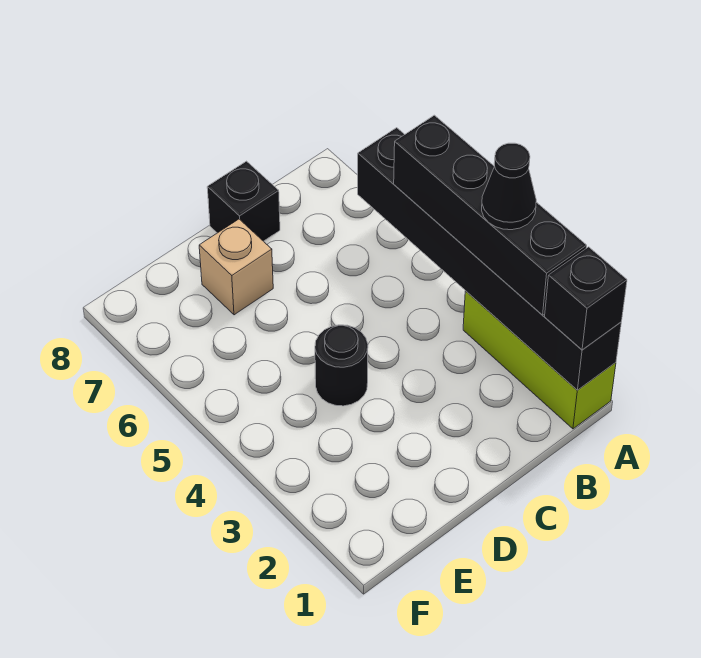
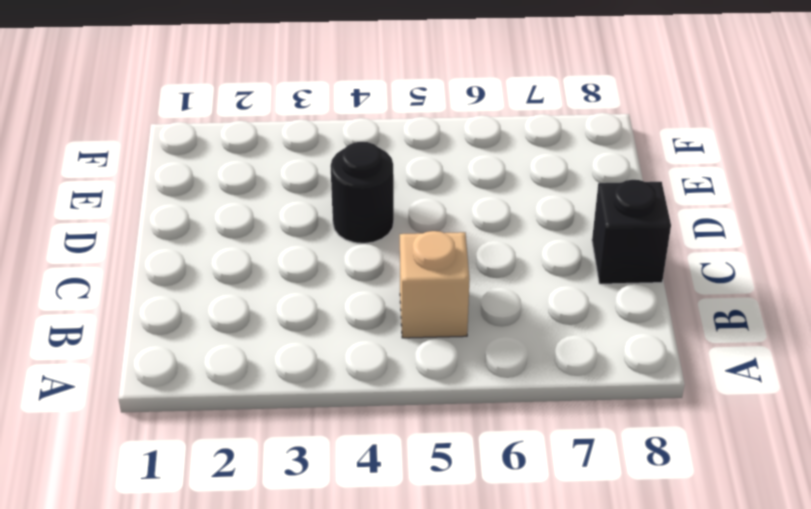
tan 1x1 brick [400,231,470,338] -> tan 1x1 brick moved to [199,219,273,315]
none -> lime 1x3 brick [463,291,616,429]
none -> black 1x6 brick [358,128,621,390]

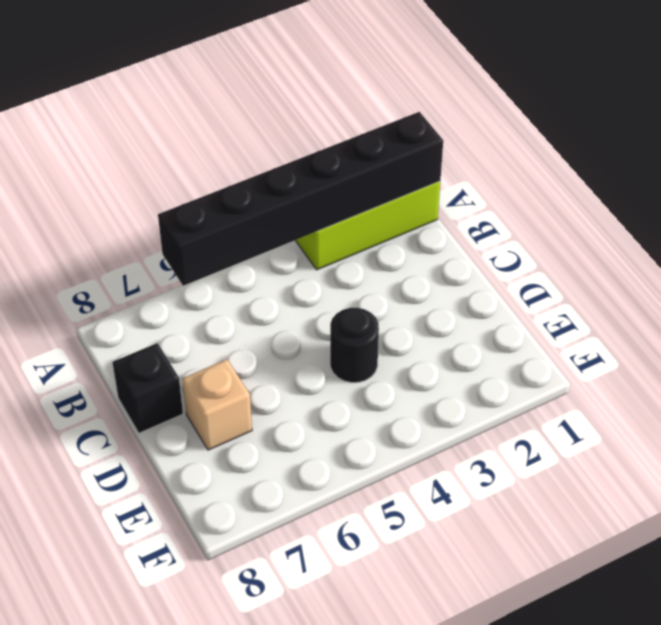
none -> black 1x1 brick [545,247,627,350]
none -> black 1x4 brick [394,115,587,315]

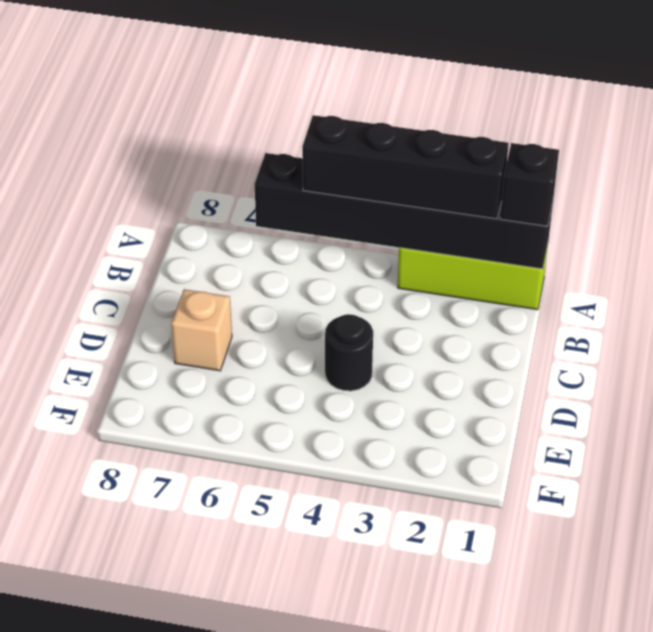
none -> black 1x1 brick [207,161,280,241]
none -> black 1x1 cone [482,143,536,230]

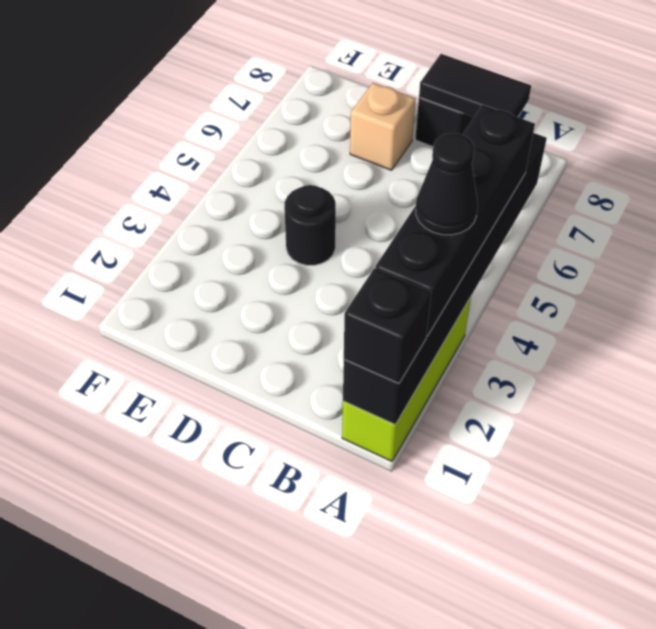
black 1x2 tile [419,54,531,117] -> none

